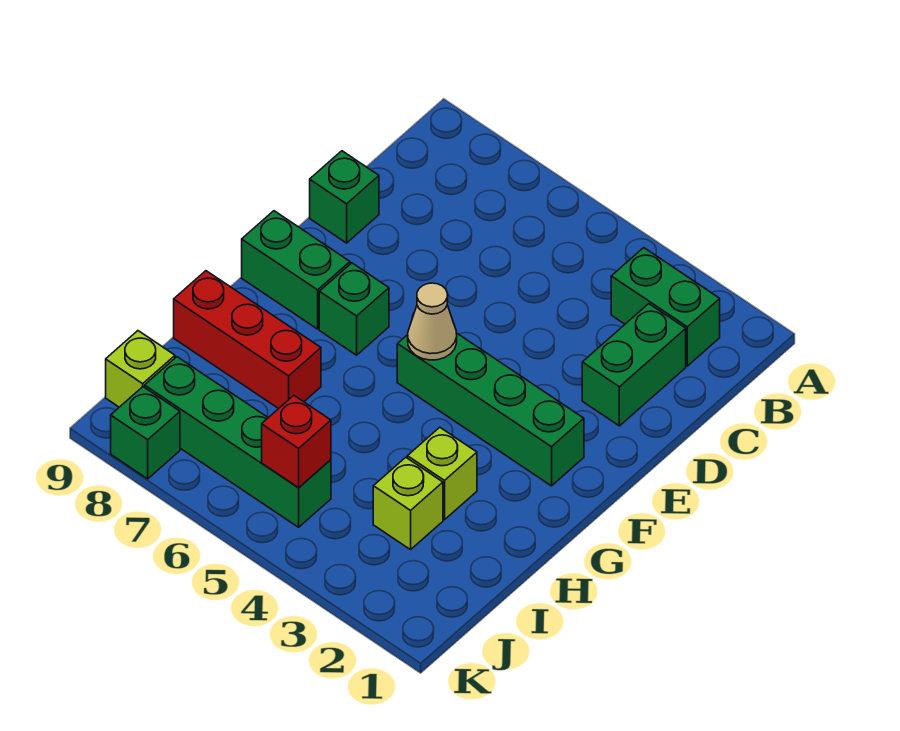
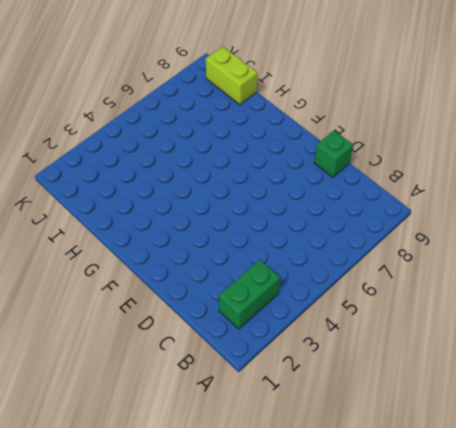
lime 1x2 brick [206,46,257,105] -> lime 1x1 brick [106,331,175,407]
none -> green 1x2 brick [582,304,686,426]
none -> green 1x4 brick [397,333,584,486]
none -> green 1x1 brick [319,263,389,355]

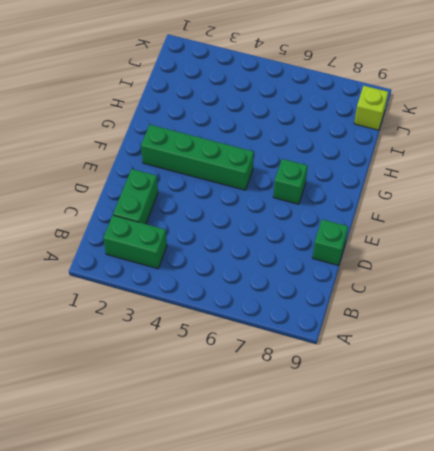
none -> green 1x2 brick [242,211,350,329]
none -> lime 1x1 brick [407,427,477,520]
none -> red 1x3 brick [174,271,321,409]

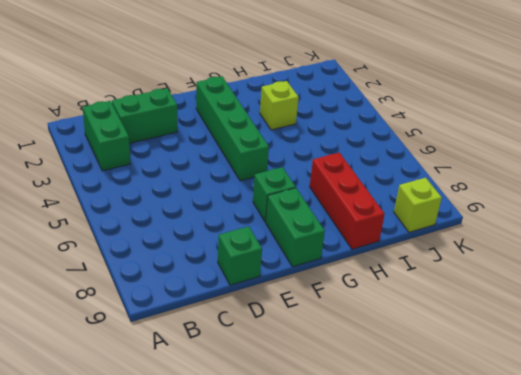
none -> lime 1x1 brick [373,457,443,550]
none -> green 1x4 brick [145,357,331,527]
none -> green 1x1 brick [111,387,180,479]

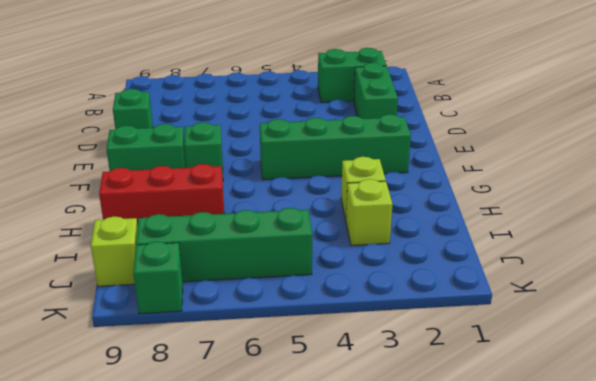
none -> tan 1x1 cone [408,283,457,360]
none -> red 1x1 brick [262,396,331,488]

